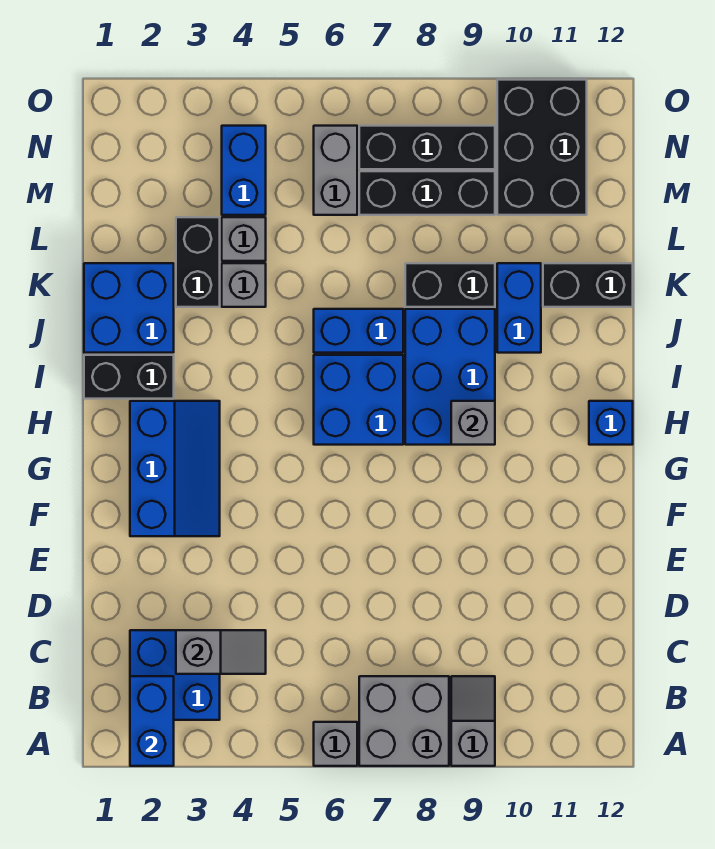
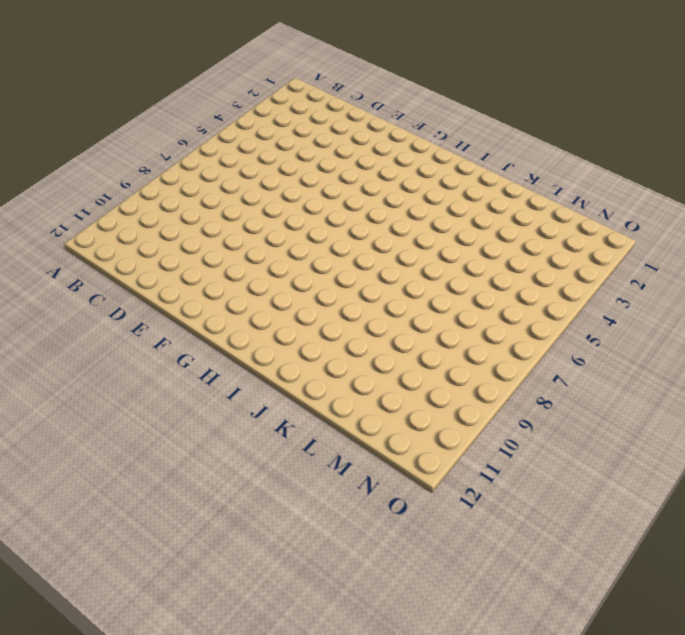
none -> grey 1x1 brick [314,722,357,766]
none -> grey 2x2 brick [359,676,449,766]
none -> grey 1x2 slope [451,676,495,766]

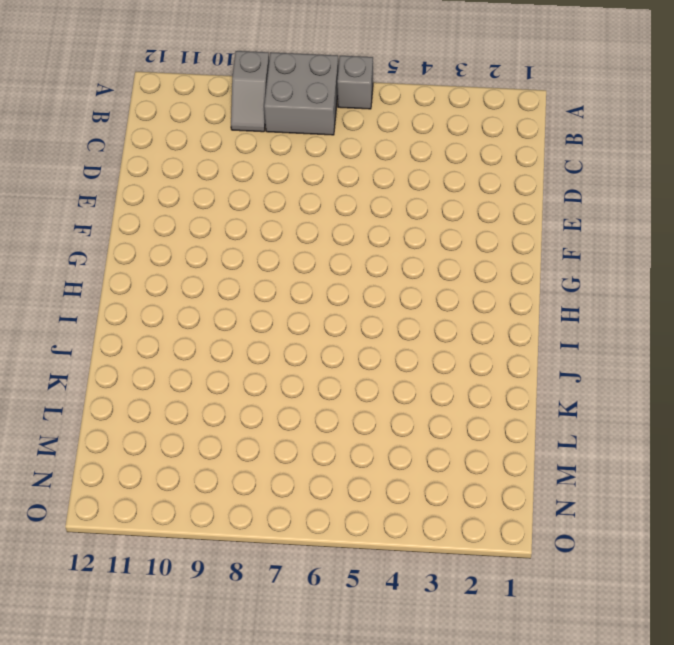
none -> blue 2x2 brick [130,630,220,720]
none -> blue 2x3 slope [130,401,220,536]
none -> blue 2x2 brick [314,355,403,445]

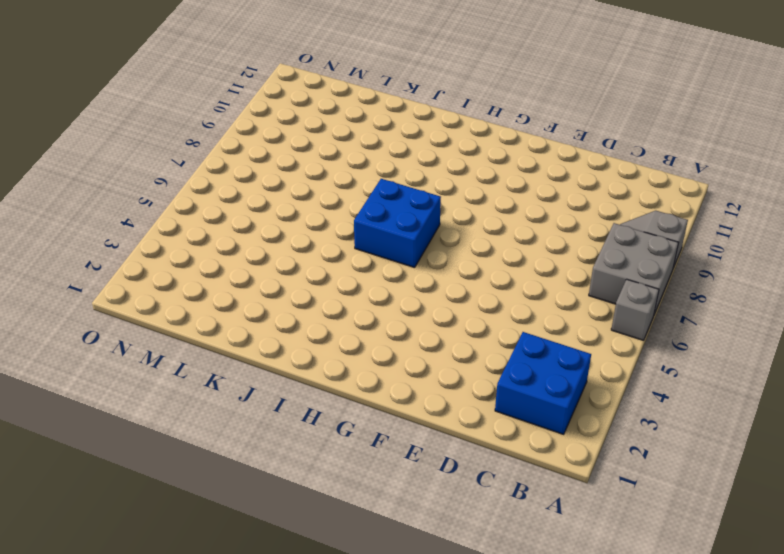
none -> blue 2x3 slope [130,401,220,536]
none -> blue 2x3 brick [405,309,495,445]
none -> blue 1x1 brick [589,401,633,445]

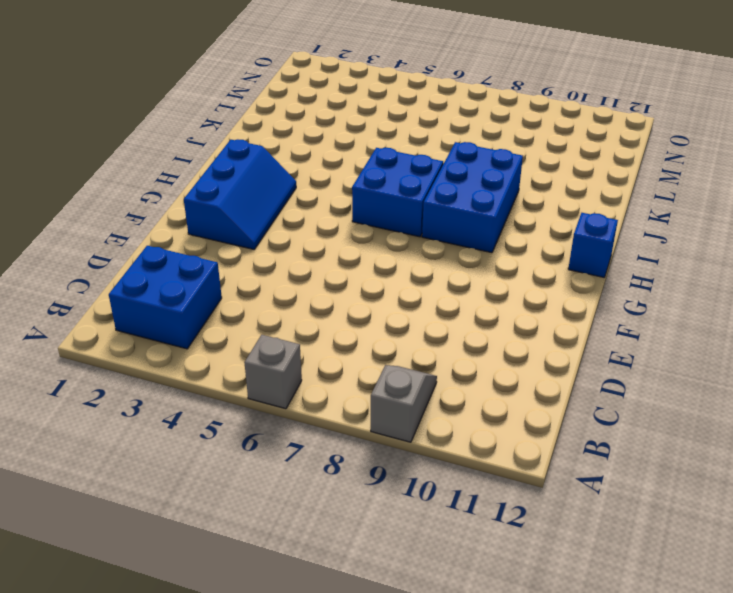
none -> grey 2x2 brick [359,676,449,766]
none -> black 1x2 brick [84,355,174,399]
none -> blue 2x2 brick [84,263,174,353]

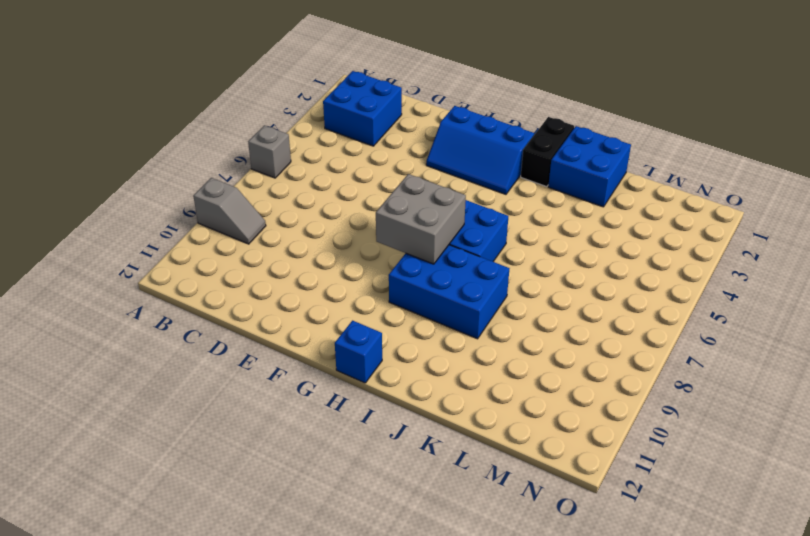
grey 2x2 brick [376,174,466,264] -> grey 2x2 brick moved to [359,676,449,766]
none -> blue 1x2 brick [314,309,403,353]
none -> blue 1x2 brick [497,263,541,353]
none -> black 1x2 brick [176,217,220,307]

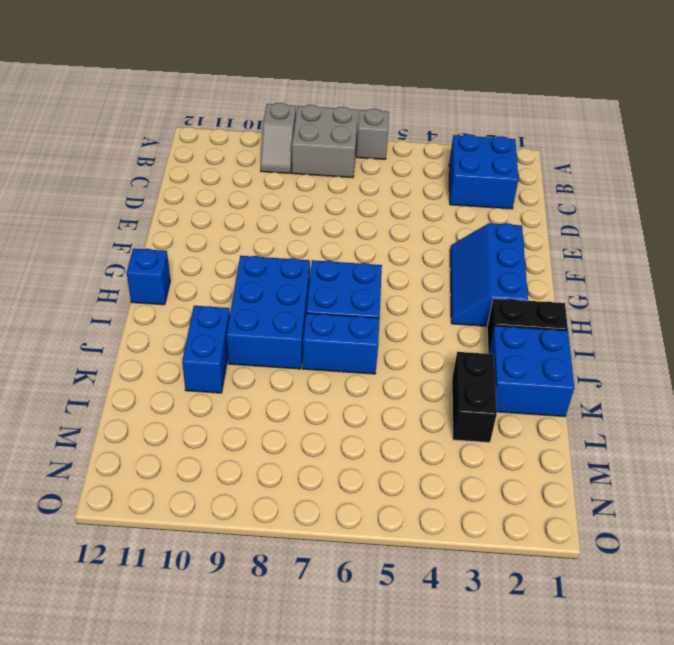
none -> grey 1x1 brick [222,263,266,307]
none -> black 1x2 brick [405,263,495,307]
none -> black 1x2 brick [543,263,633,307]

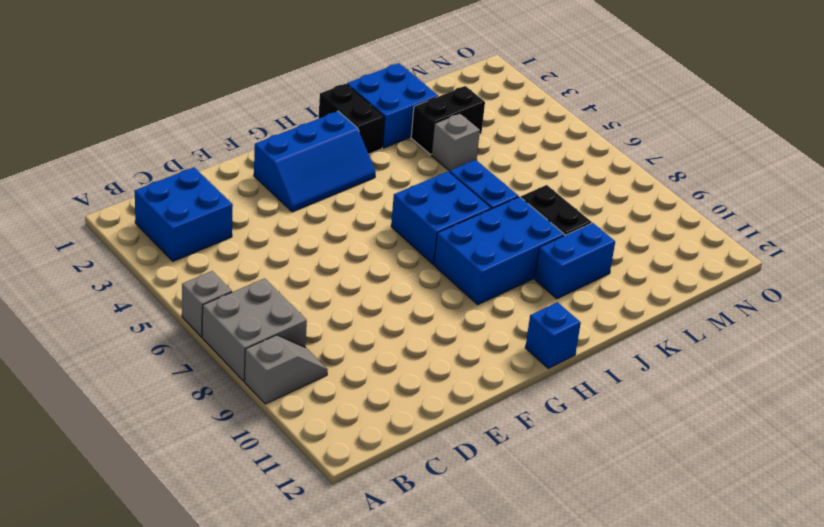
none -> black 1x2 brick [543,263,633,307]
none -> grey 1x1 brick [222,217,266,261]
none -> blue 1x2 brick [222,126,266,215]

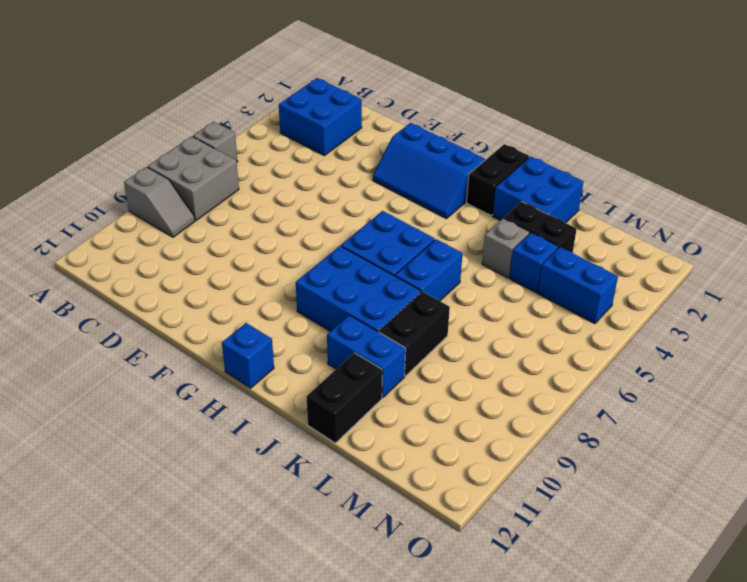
blue 1x1 brick [510,233,558,293] -> grey 1x1 brick [222,217,266,261]
none -> grey 1x2 brick [314,126,357,215]
none -> black 1x3 brick [359,171,495,215]
none -> black 2x3 brick [497,80,587,215]

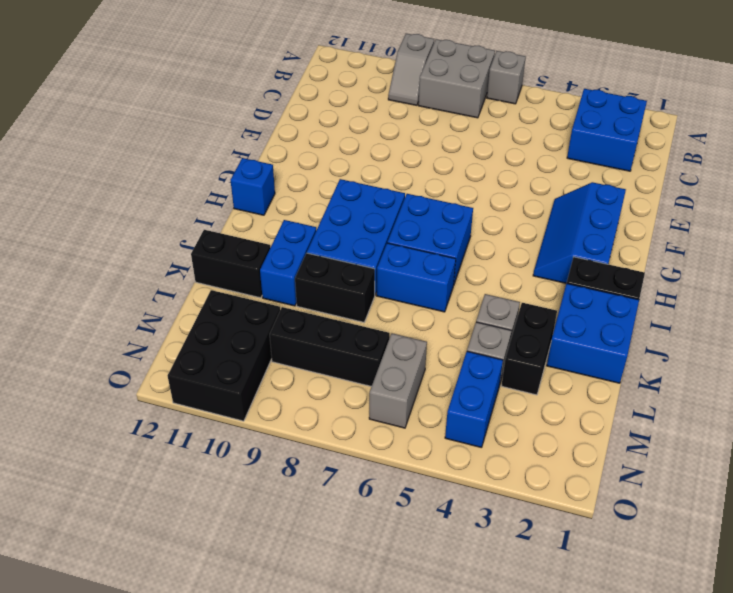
none -> black 1x3 brick [359,126,495,169]
none -> blue 1x2 brick [130,676,174,766]
none -> grey 1x2 slope [176,630,266,674]

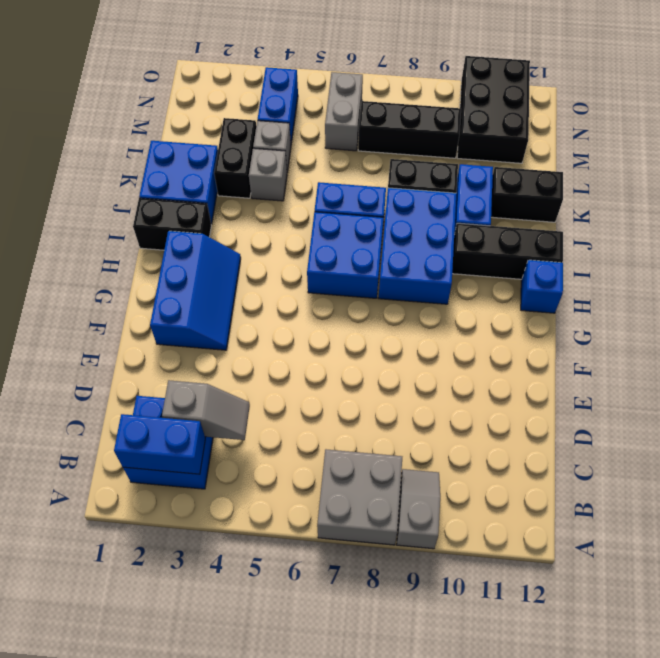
blue 1x2 brick [114,414,205,474] -> blue 1x2 brick turned to [130,676,174,766]
black 1x3 brick [452,223,563,279] -> black 1x3 brick moved to [359,126,495,169]
none -> grey 1x1 brick [314,722,357,766]
none -> grey 1x1 brick [451,401,495,445]

